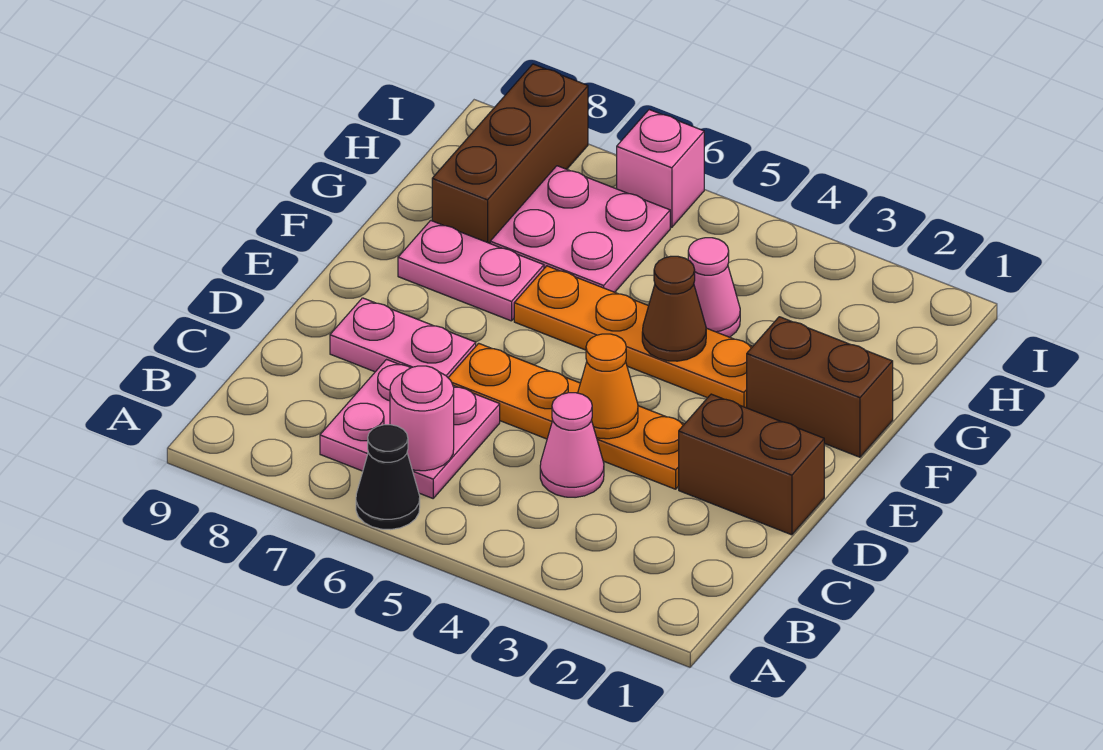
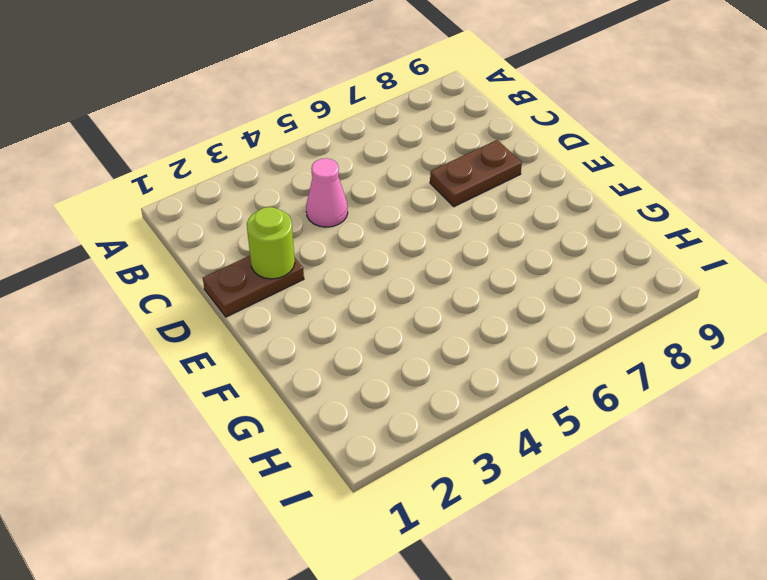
brown 1x2 plate [203,256,304,317] -> brown 1x2 brick [679,394,824,535]
lime 1x1 round brick [247,207,295,279] -> none
brown 1x2 plate [430,140,522,207] -> pink 1x2 plate [330,298,476,377]
none -> black 1x1 cone [356,425,420,530]
none -> pink 2x2 plate [320,359,500,498]
none -> orange 1x4 plate [448,343,684,489]

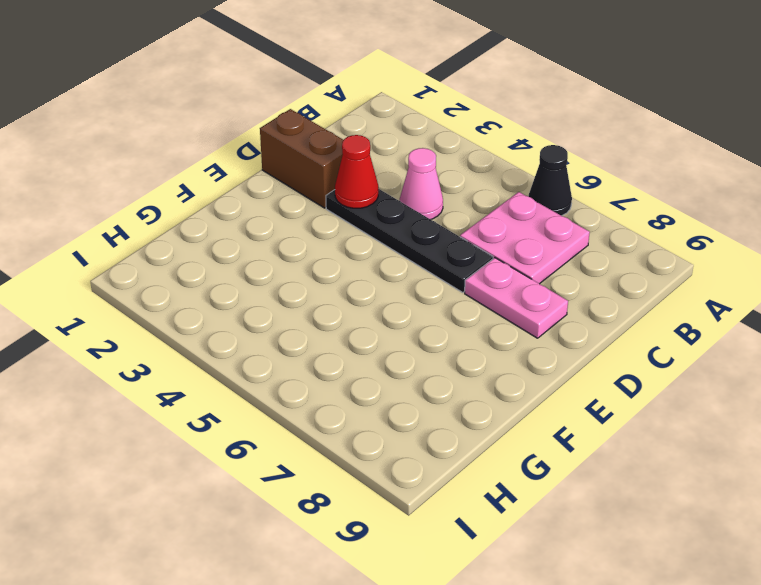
black 1x4 plate [326,189,493,292] -> orange 1x4 plate [448,343,684,489]
red 1x1 cone [335,135,378,208] -> none
none -> brown 1x2 brick [747,317,893,457]
none -> orange 1x4 plate [514,266,753,408]
none -> pink 1x2 plate [398,220,544,321]

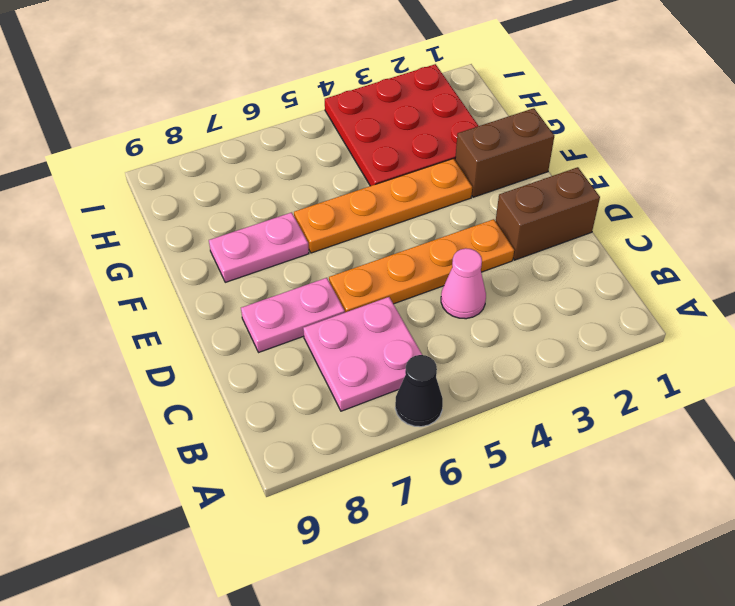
red 3x3 plate [325,64,478,186] -> pink 1x1 cone [688,238,740,337]
none -> pink 2x2 plate [490,166,670,292]
none -> brown 1x3 brick [432,64,588,243]
none -> pink 1x1 brick [617,110,704,227]

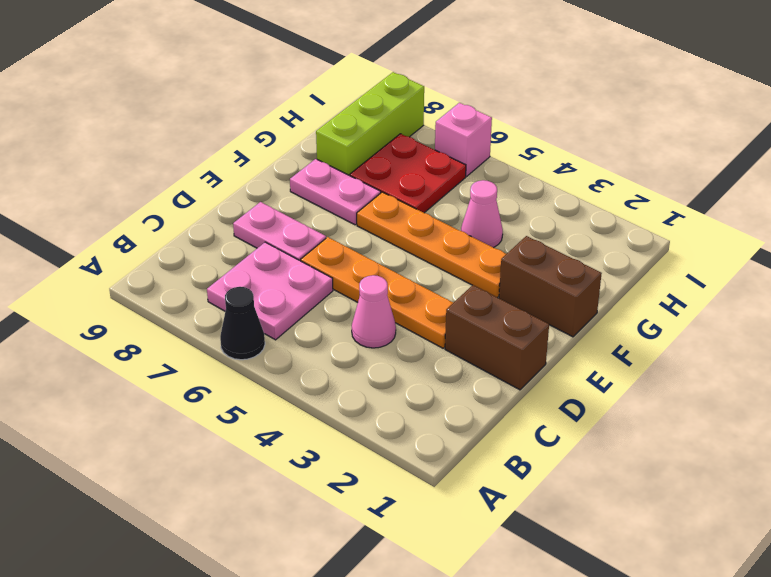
red 2x2 plate [350,134,466,213] -> pink 2x2 plate [490,166,670,292]
lime 1x3 brick [316,72,424,176] -> brown 1x3 brick [432,64,588,243]
none -> pink 1x1 round brick [390,366,454,471]
none -> orange 1x1 cone [578,334,638,439]
none -> brown 1x1 cone [642,256,706,361]

